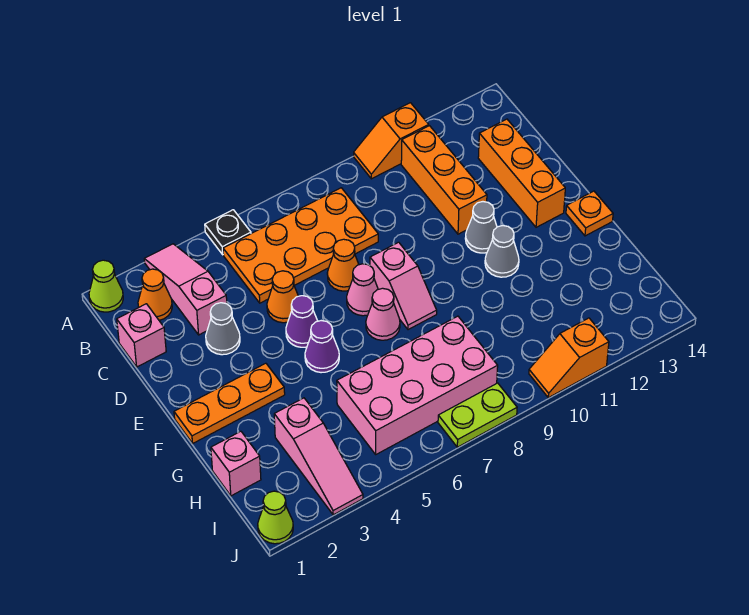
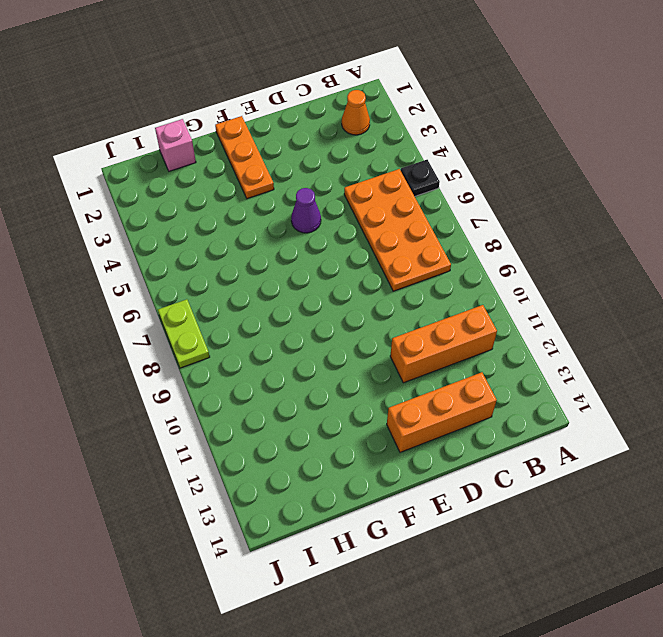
none -> lime 1x1 cone [89,260,123,312]
none -> pink 1x3 slope [144,244,227,335]
none -> orange 1x2 slope [354,103,429,179]

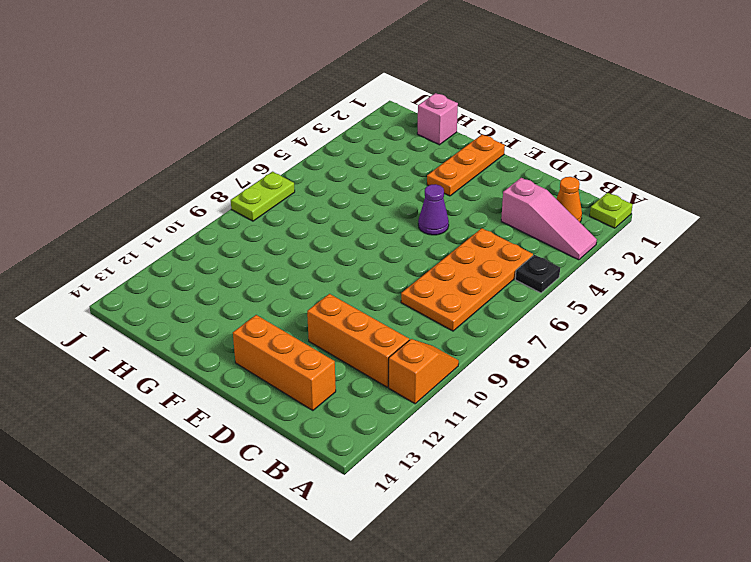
lime 1x1 plate [590,193,633,228] -> lime 1x1 cone [89,260,123,312]
none -> pink 1x1 brick [117,304,166,367]
none -> grey 1x1 cone [206,303,240,355]
none -> orange 1x1 cone [267,271,298,323]

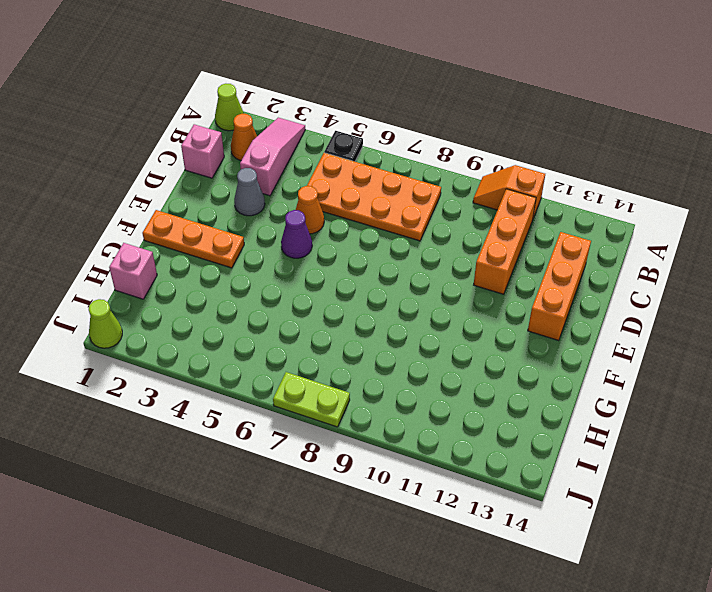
none -> orange 1x1 cone [327,239,359,291]
none -> pink 1x1 cone [347,264,378,316]
none -> pink 1x2 slope [370,242,437,330]

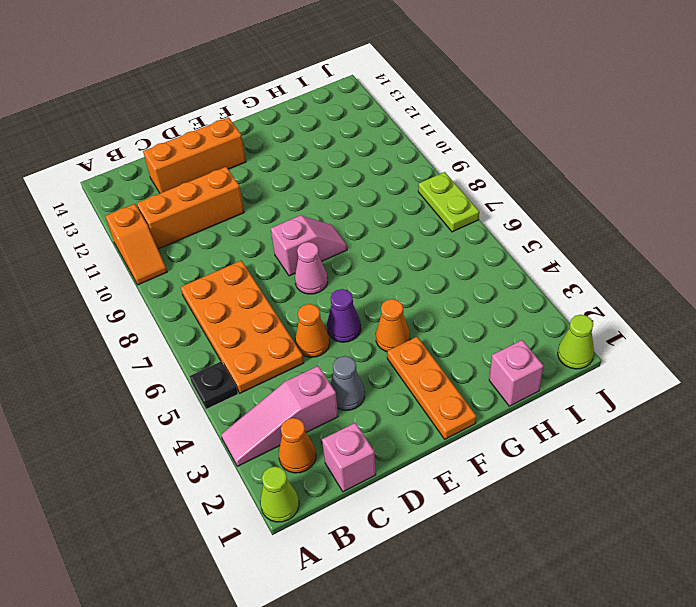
orange 1x1 cone [376,299,410,352] -> orange 1x1 cone moved to [327,239,359,291]
none -> grey 1x1 cone [465,202,497,253]
none -> purple 1x1 cone [305,321,339,373]
none -> pink 1x1 cone [366,288,400,340]

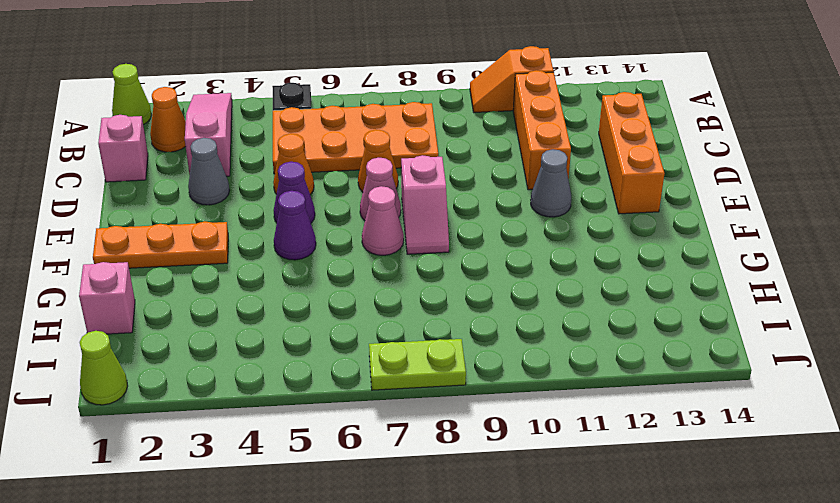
none -> grey 1x1 cone [485,226,519,277]
none -> orange 1x1 plate [566,191,613,236]
none -> pink 1x3 slope [274,398,363,515]

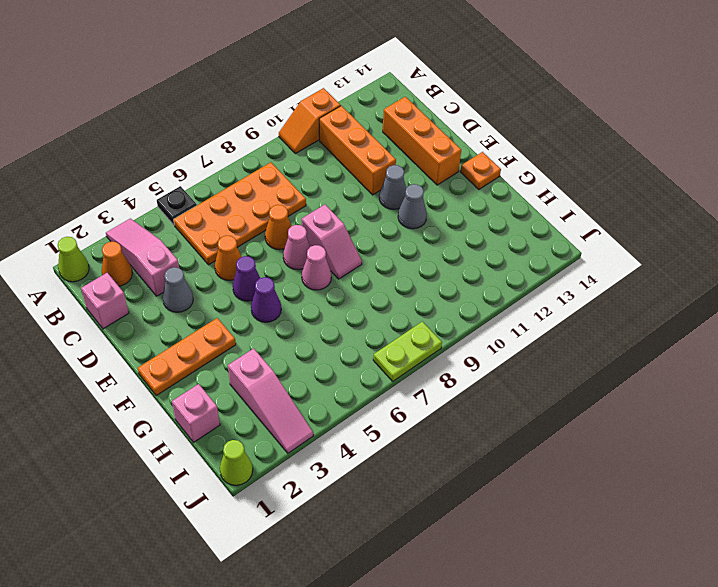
none -> pink 2x4 brick [337,316,498,454]
none -> orange 1x2 slope [529,318,609,398]

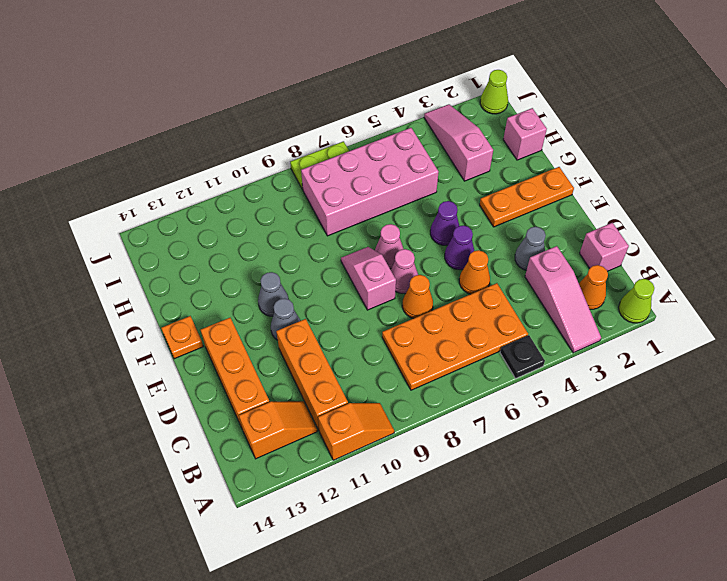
orange 1x2 slope [239,401,317,459] -> orange 1x2 slope moved to [529,318,609,398]

